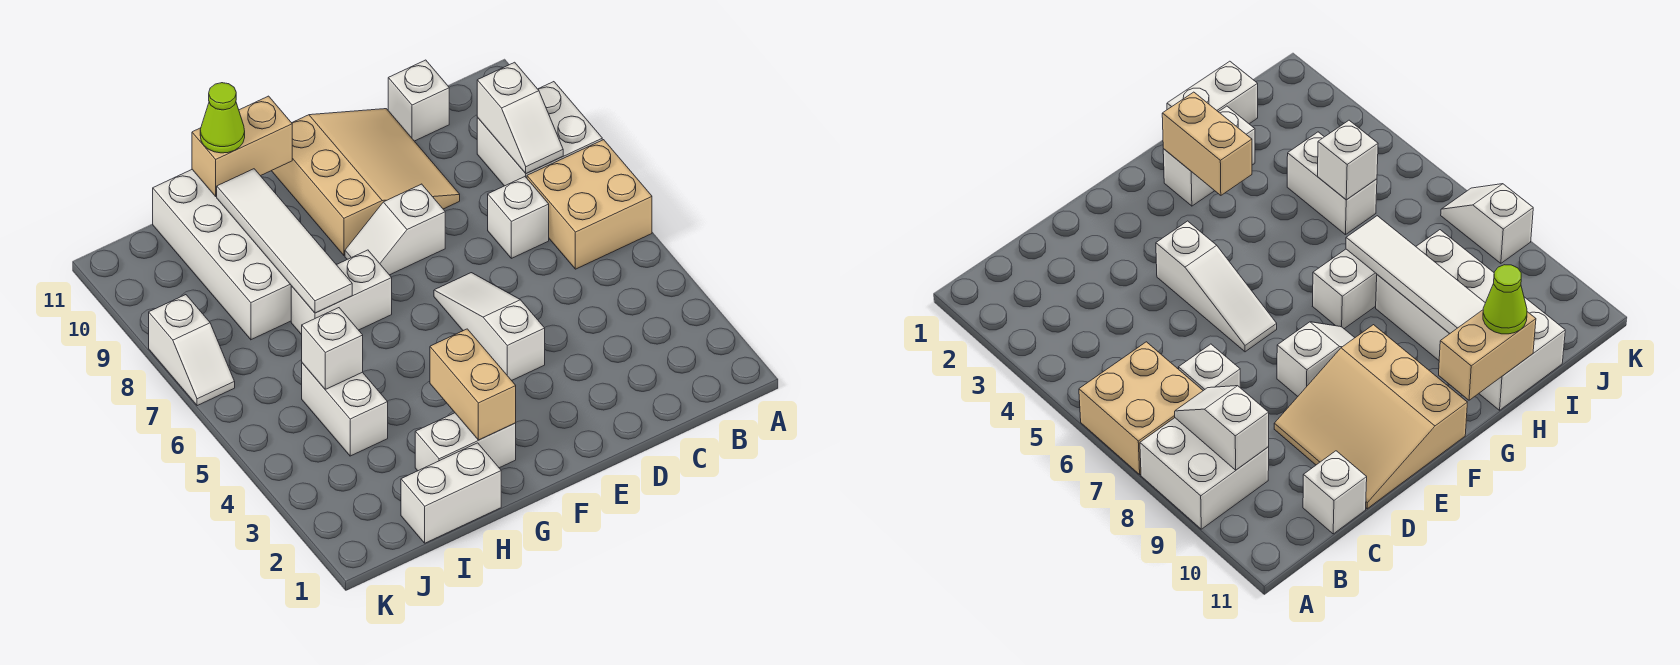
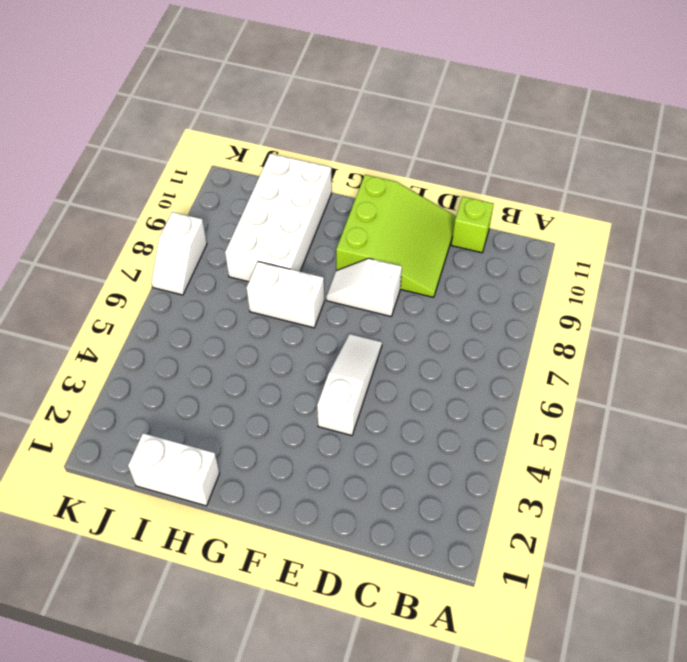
lime 1x1 brick [452,197,494,253] -> white 1x1 brick [388,60,449,141]
lime 3x3 slope [336,175,456,297] -> tan 3x3 slope [272,109,460,255]
none -> tan 2x2 brick [527,140,652,269]
none -> white 2x2 brick [477,82,602,186]
none -> white 1x1 brick [488,177,549,258]

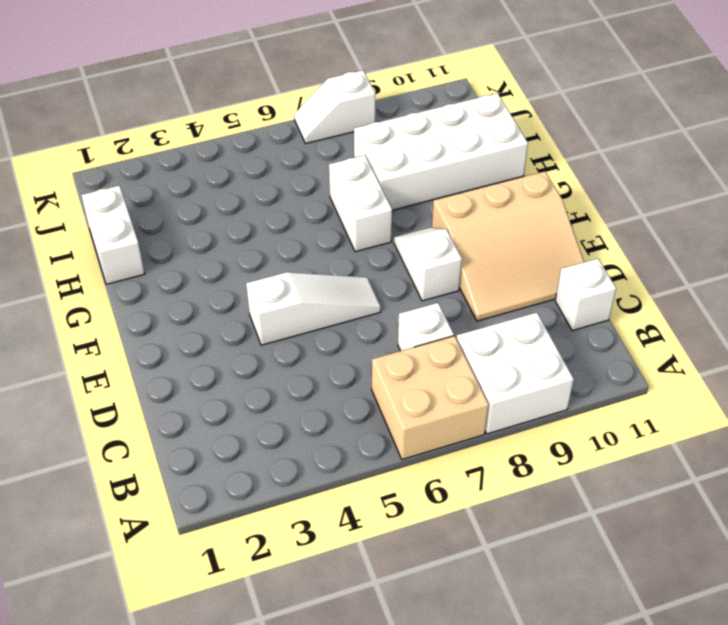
none -> white 1x2 brick [415,413,516,471]
none -> white 1x2 brick [302,363,388,456]
none -> white 1x2 slope [477,62,563,174]

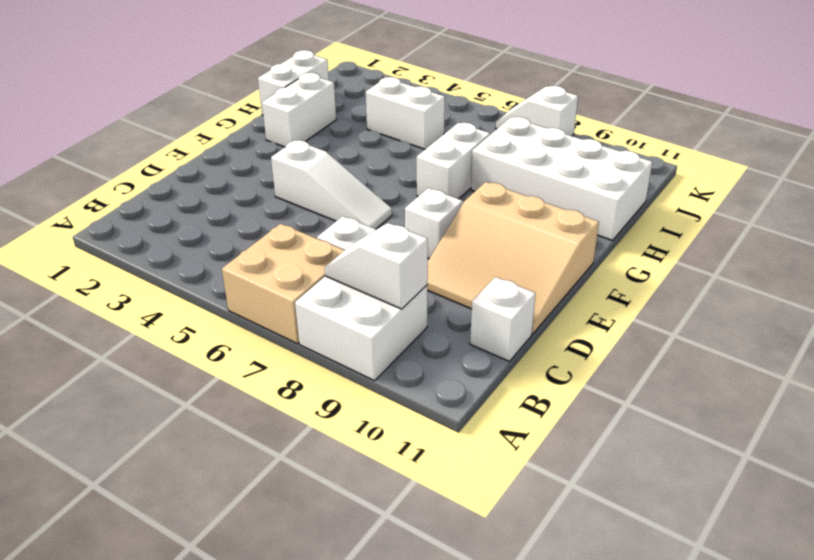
none -> tan 1x2 brick [430,329,516,440]
none -> tan 1x2 brick [192,96,292,196]
none -> white 1x4 tile [217,169,352,313]

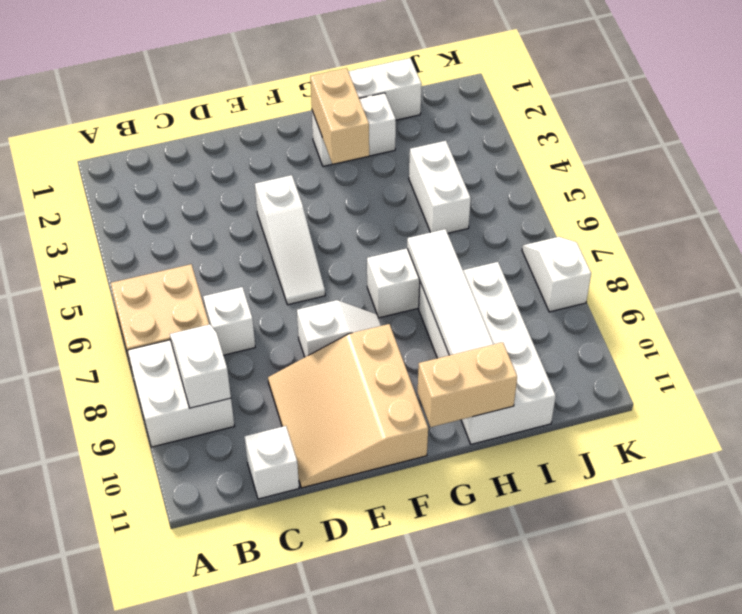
none -> white 1x1 brick [302,308,363,389]
none -> lime 1x1 cone [200,83,245,153]

